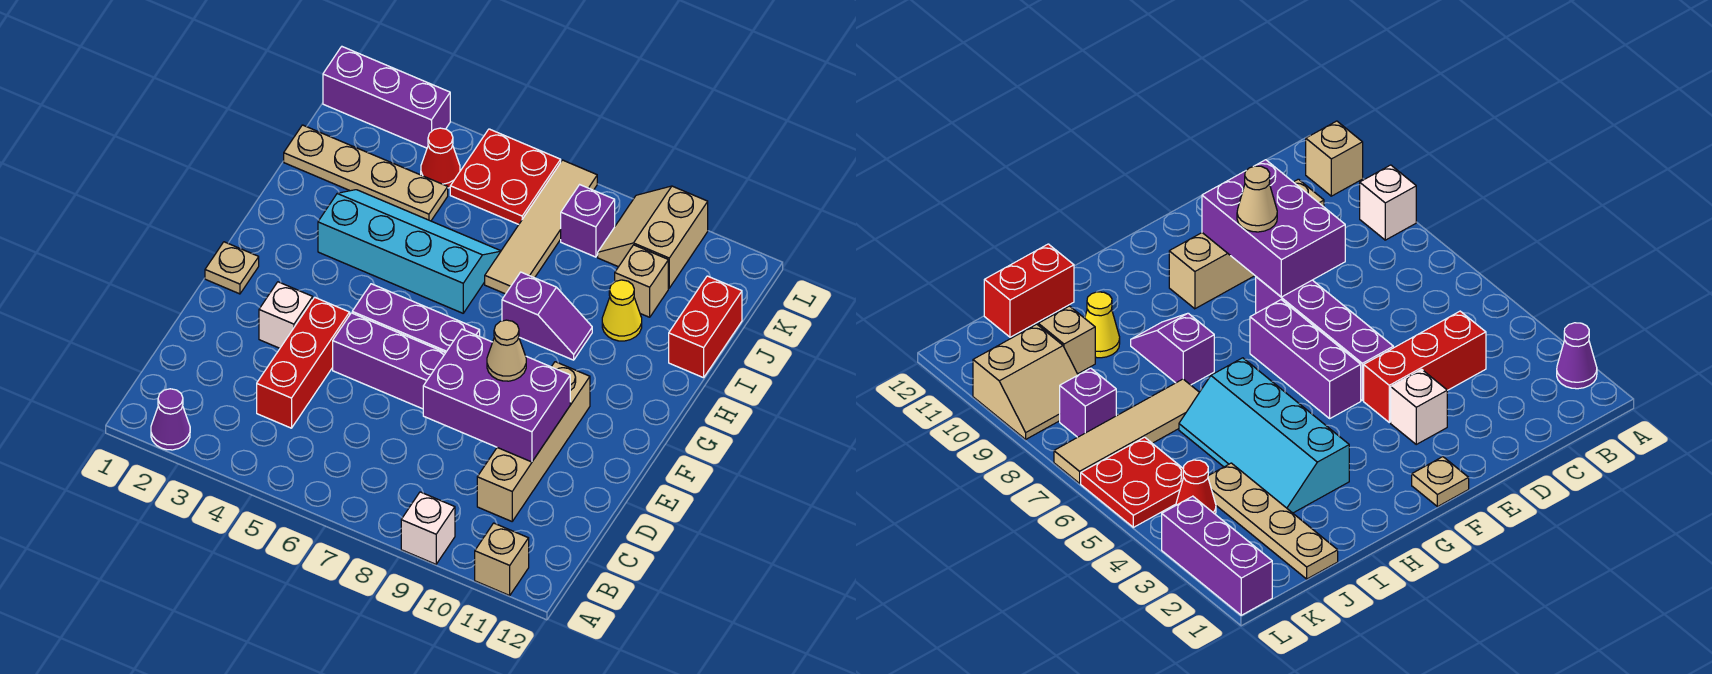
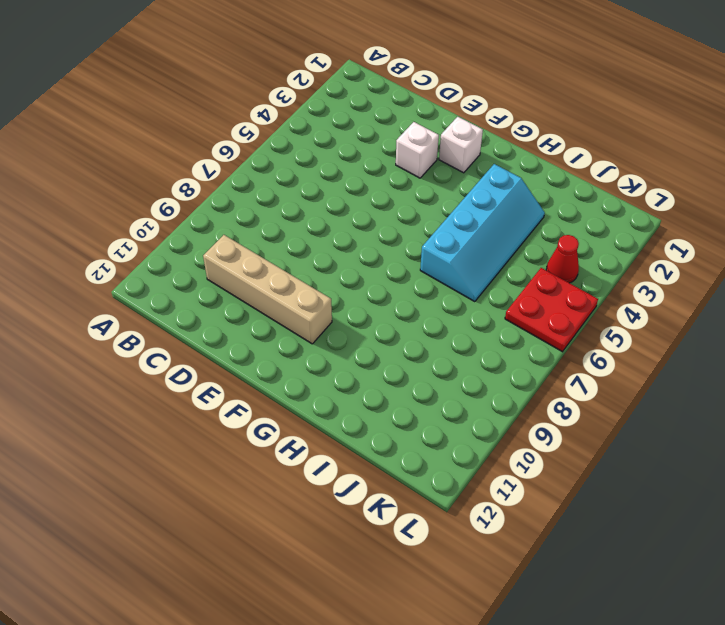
white 1x1 brick [439,117,483,173] -> white 1x1 brick moved to [401,492,455,564]
none -> purple 1x1 cone [151,389,190,450]
none -> tan 1x1 brick [475,523,529,595]
none -> red 1x3 brick [257,297,350,428]

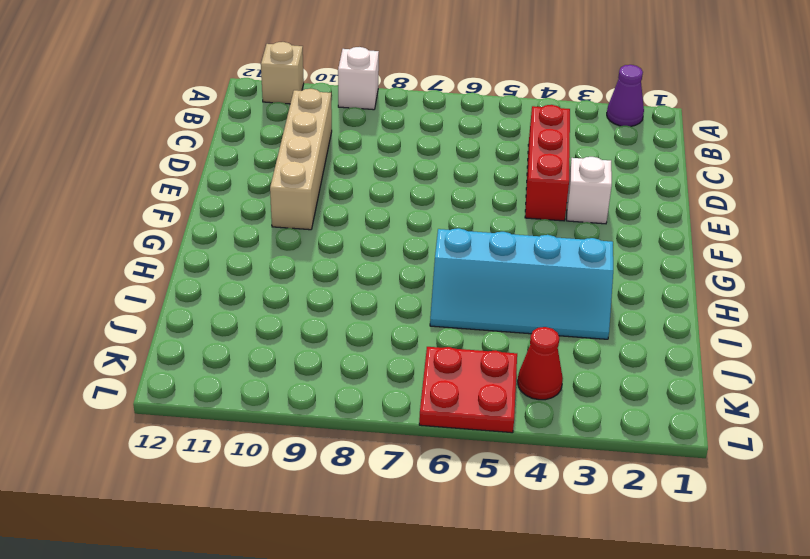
none -> purple 1x4 brick [333,313,445,409]
none -> tan 1x1 plate [205,242,259,294]
none -> purple 1x3 brick [352,284,480,353]

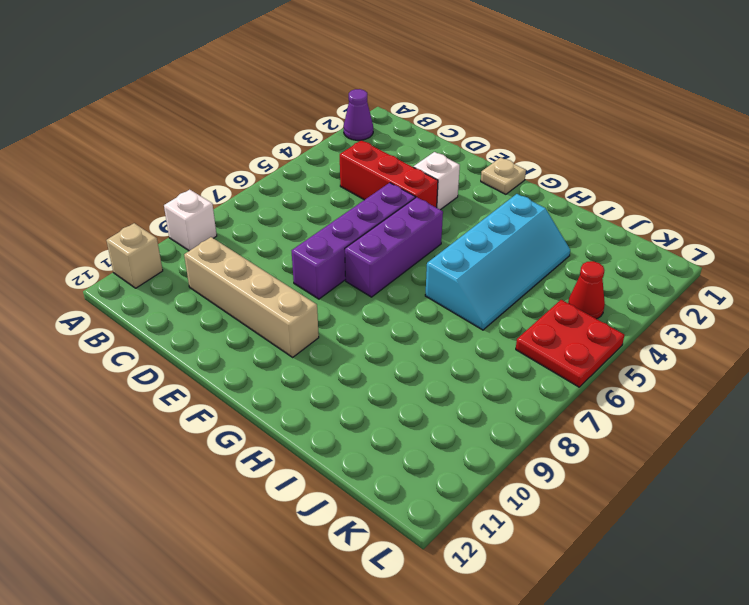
none -> purple 1x2 slope [502,272,592,360]
none -> tan 1x4 tile [485,160,597,294]
none -> yellow 1x1 cone [602,280,642,341]

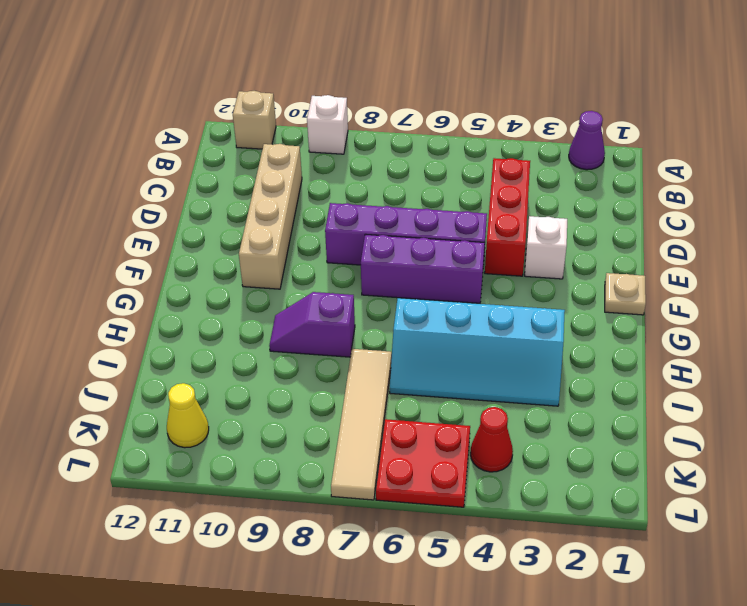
yellow 1x1 cone [167,383,209,448] -> yellow 1x1 cone moved to [602,280,642,341]
none -> red 1x2 brick [669,276,742,378]
none -> tan 1x4 plate [284,125,448,221]
none -> tan 1x1 brick [615,245,668,317]

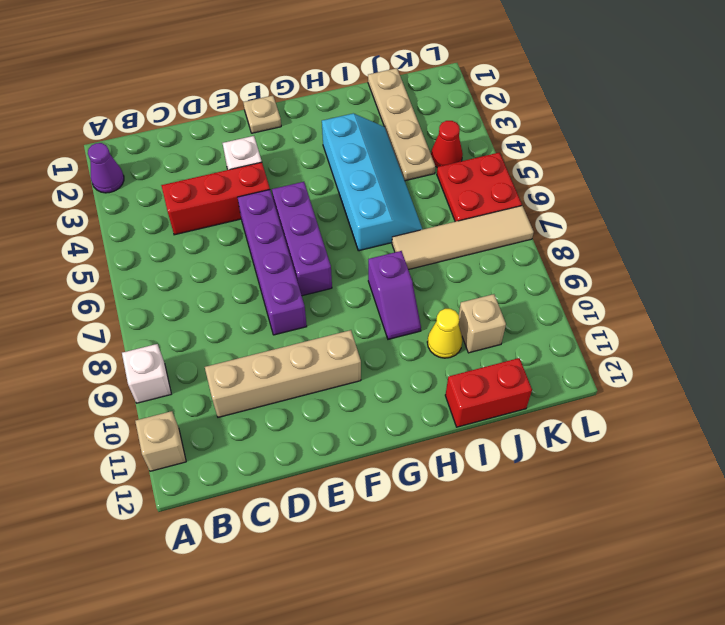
none -> purple 1x1 brick [561,185,615,257]
none -> tan 2x2 slope [598,186,708,288]
none -> purple 1x3 brick [323,47,450,148]

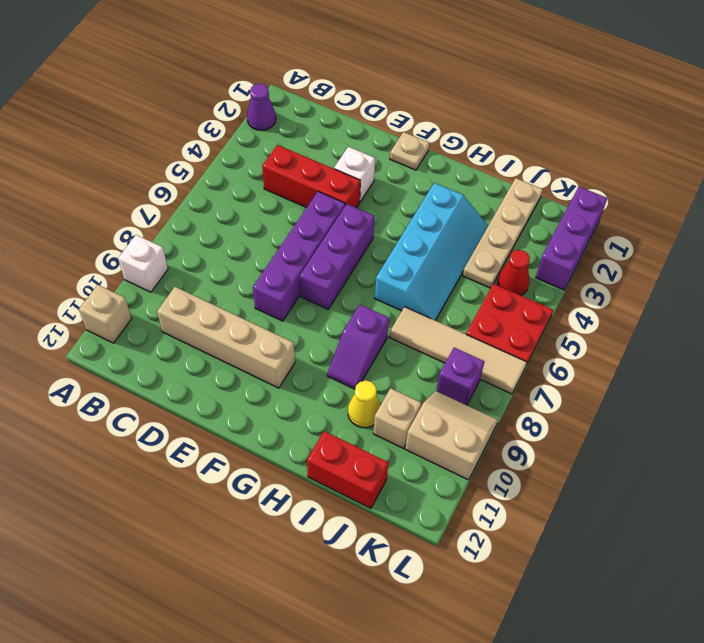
none -> purple 2x3 brick [423,329,570,462]
none -> tan 1x1 cone [487,320,526,381]

